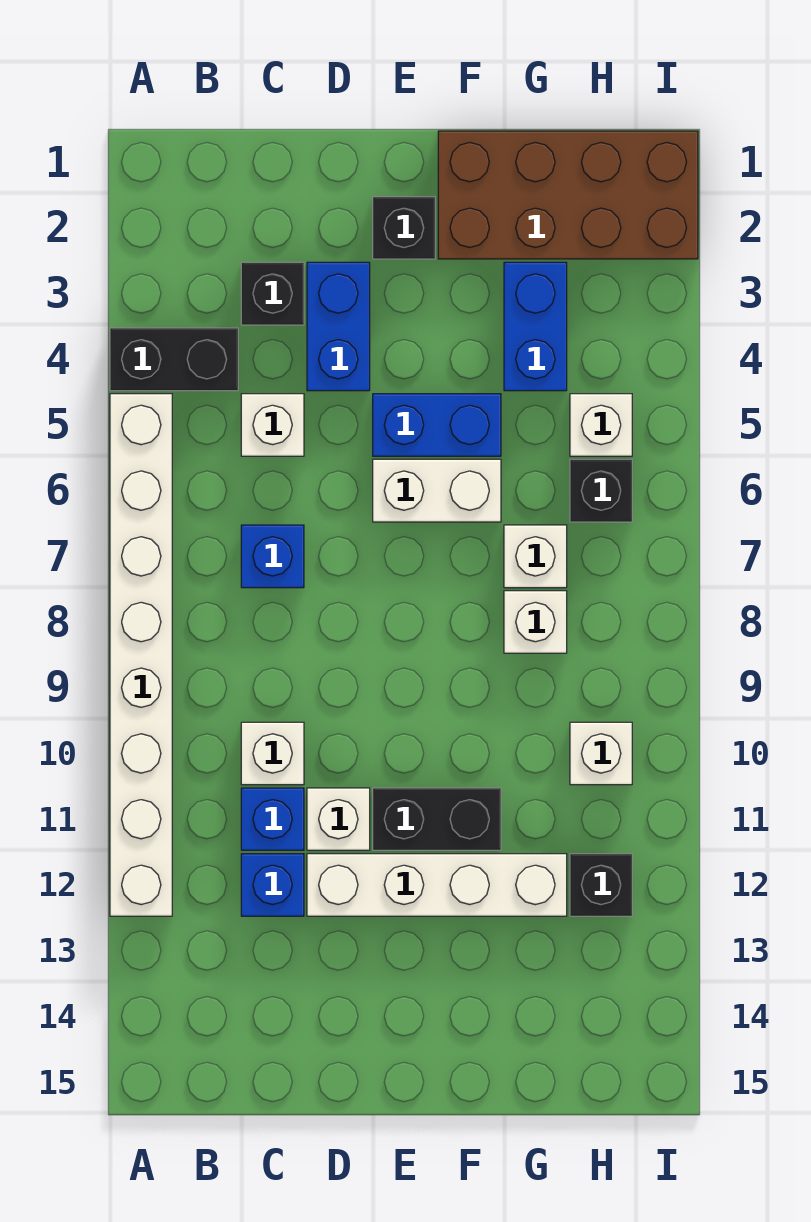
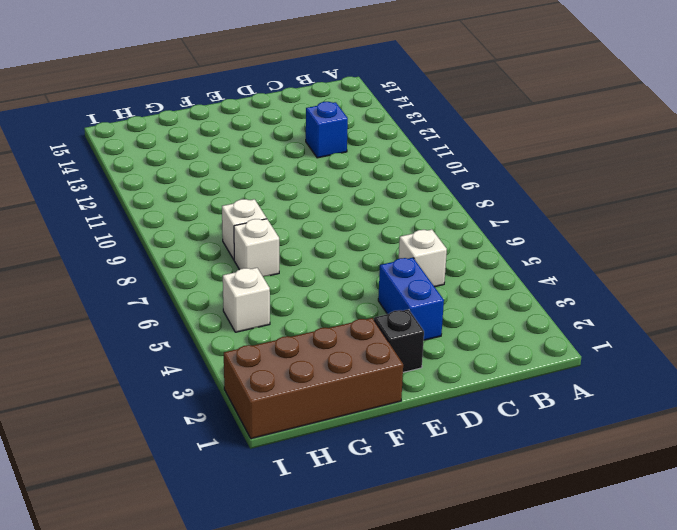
none -> black 1x2 brick [110,328,238,391]
none -> white 1x8 brick [110,394,172,916]
none -> black 1x1 brick [241,262,304,325]

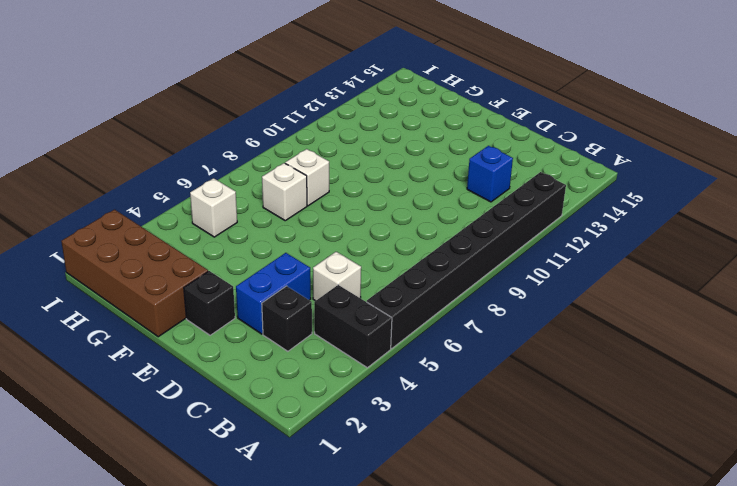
black 1x8 brick [367,172,566,348] -> white 1x8 brick [110,394,172,916]
none -> blue 1x1 brick [241,525,304,588]
none -> white 1x1 brick [241,722,304,785]
none -> blue 1x1 brick [241,788,304,850]

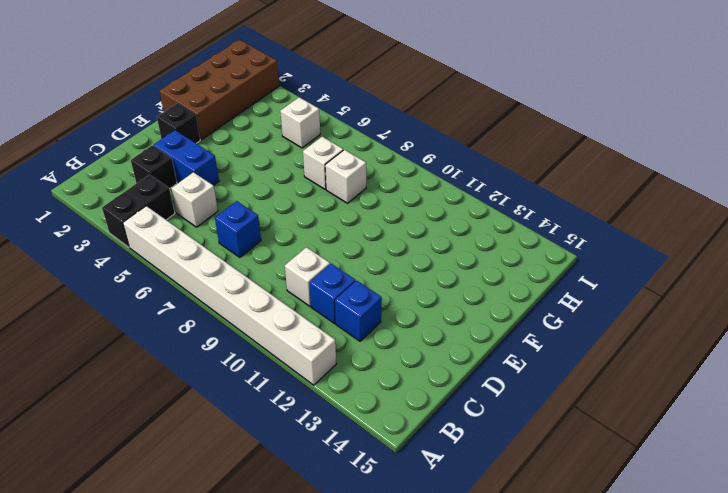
none -> white 1x1 brick [307,788,370,850]
none -> white 1x4 brick [307,854,567,916]
none -> blue 1x2 brick [373,394,501,456]

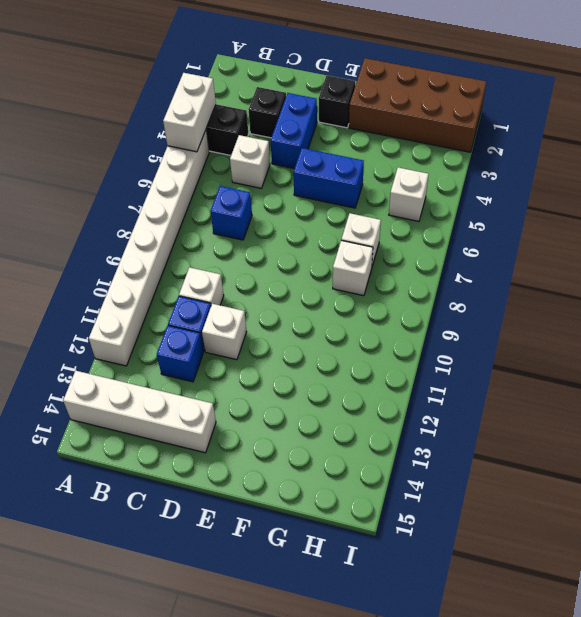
white 1x2 brick [163,73,216,152] -> white 1x2 brick turned to [373,459,501,522]
white 1x4 brick [63,371,216,453] -> white 1x4 brick moved to [307,854,567,916]
none -> black 1x2 brick [373,788,501,850]
none -> blue 1x2 brick [504,262,567,391]
none -> black 1x1 brick [570,459,632,522]

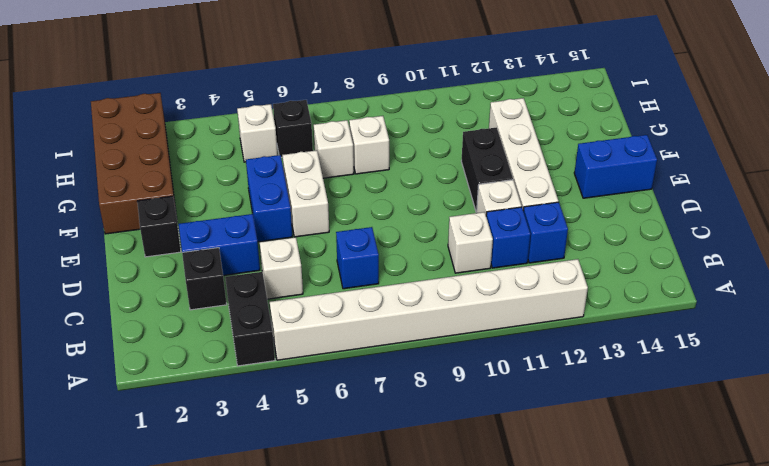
blue 1x2 brick [574,135,657,198] -> blue 1x2 brick moved to [504,262,567,391]
none -> white 1x1 brick [570,722,632,785]
none -> black 1x1 brick [570,854,632,916]

